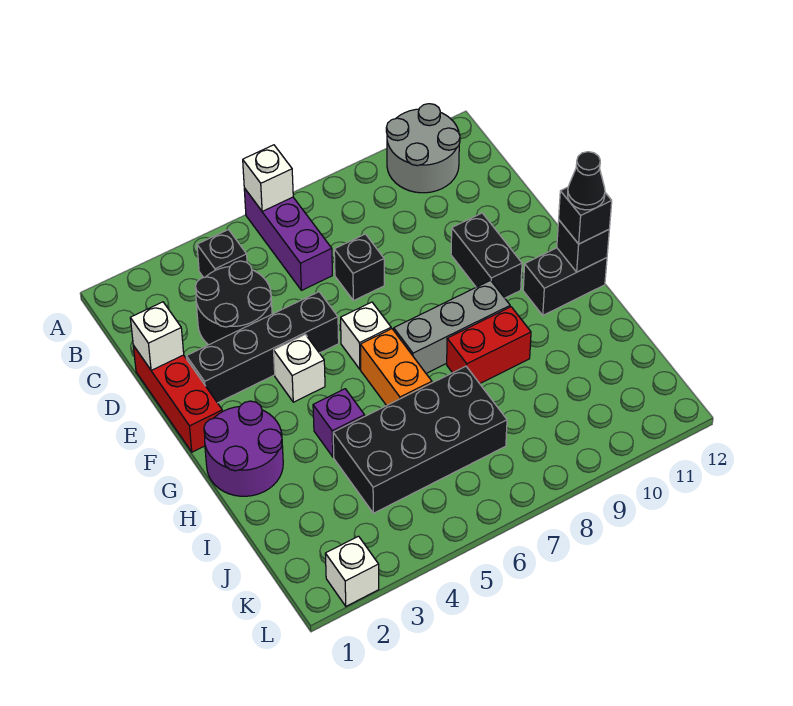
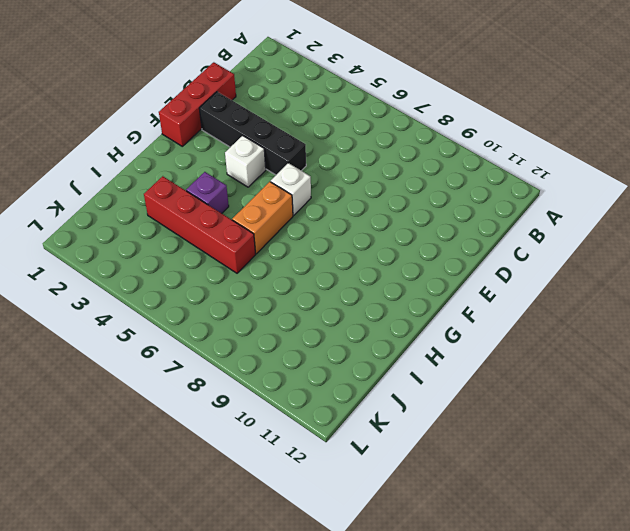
red 1x4 brick [144,176,256,273] -> black 2x4 brick [333,366,507,513]
none -> purple 1x3 brick [244,188,332,290]
none -> grey 2x2 round brick [386,104,460,193]
none -> black 1x1 brick [197,230,247,278]

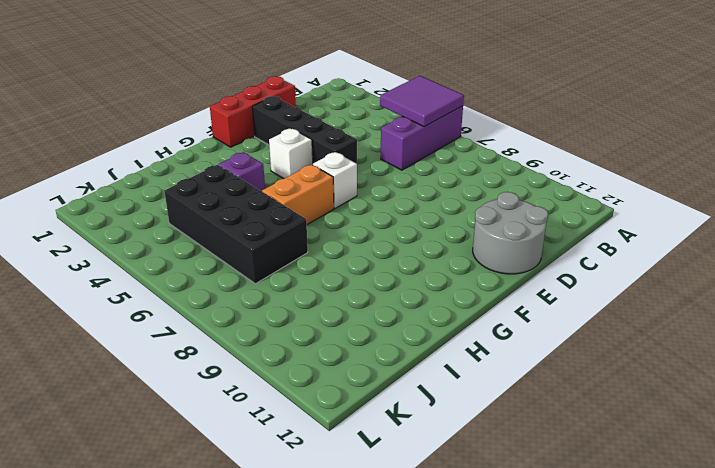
purple 2x2 tile [380,76,464,127] -> white 1x1 brick [243,145,293,211]
grey 2x2 round brick [473,192,548,274] -> grey 2x2 round brick moved to [386,104,460,193]
none -> black 1x1 brick [197,230,247,278]
none -> black 2x2 round brick [195,261,272,345]
none -> black 1x1 brick [334,234,384,301]

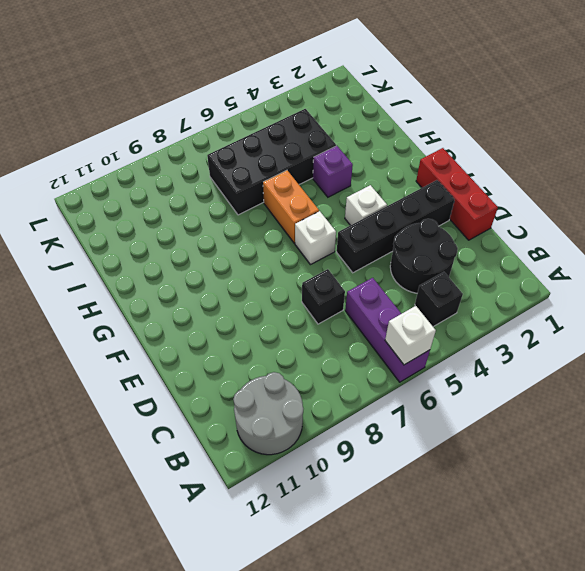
none -> black 1x2 brick [451,213,522,298]
none -> purple 2x2 round brick [204,401,283,496]
none -> grey 1x3 brick [394,280,510,373]

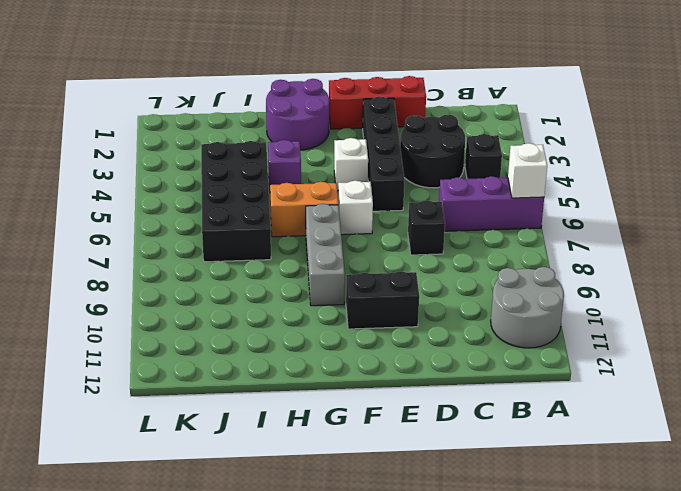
none -> black 1x2 brick [523,248,607,315]
none -> red 1x2 brick [447,307,531,384]
none -> white 1x1 brick [325,536,379,606]

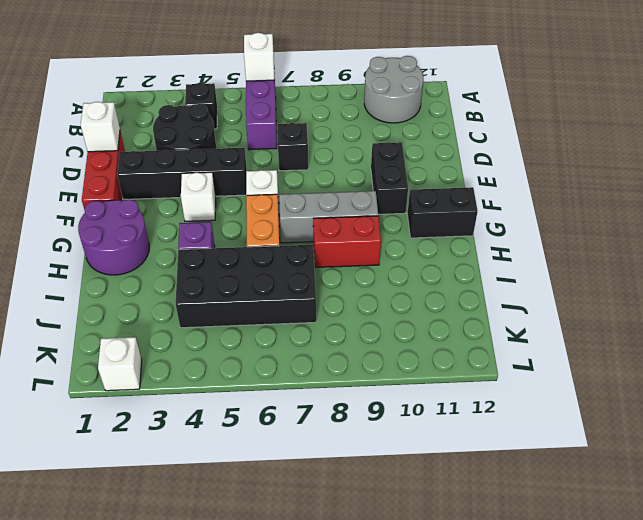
none -> black 1x1 brick [557,221,609,272]
none -> black 1x1 brick [559,187,612,244]
none -> black 1x1 cone [568,152,605,210]

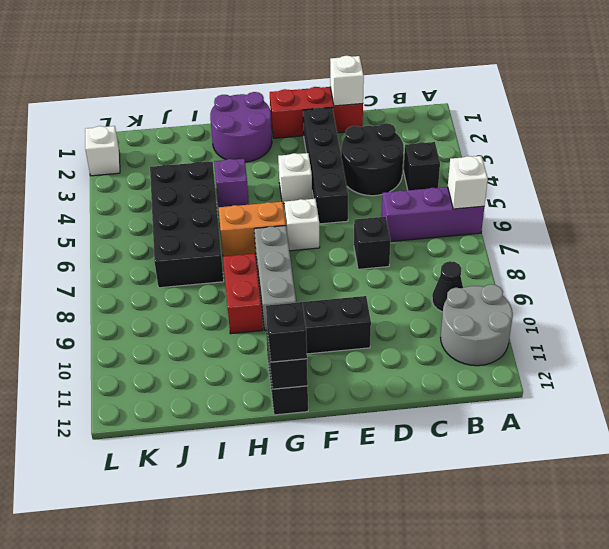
black 1x1 cone [432,261,463,312] -> black 1x1 cone moved to [568,152,605,210]

